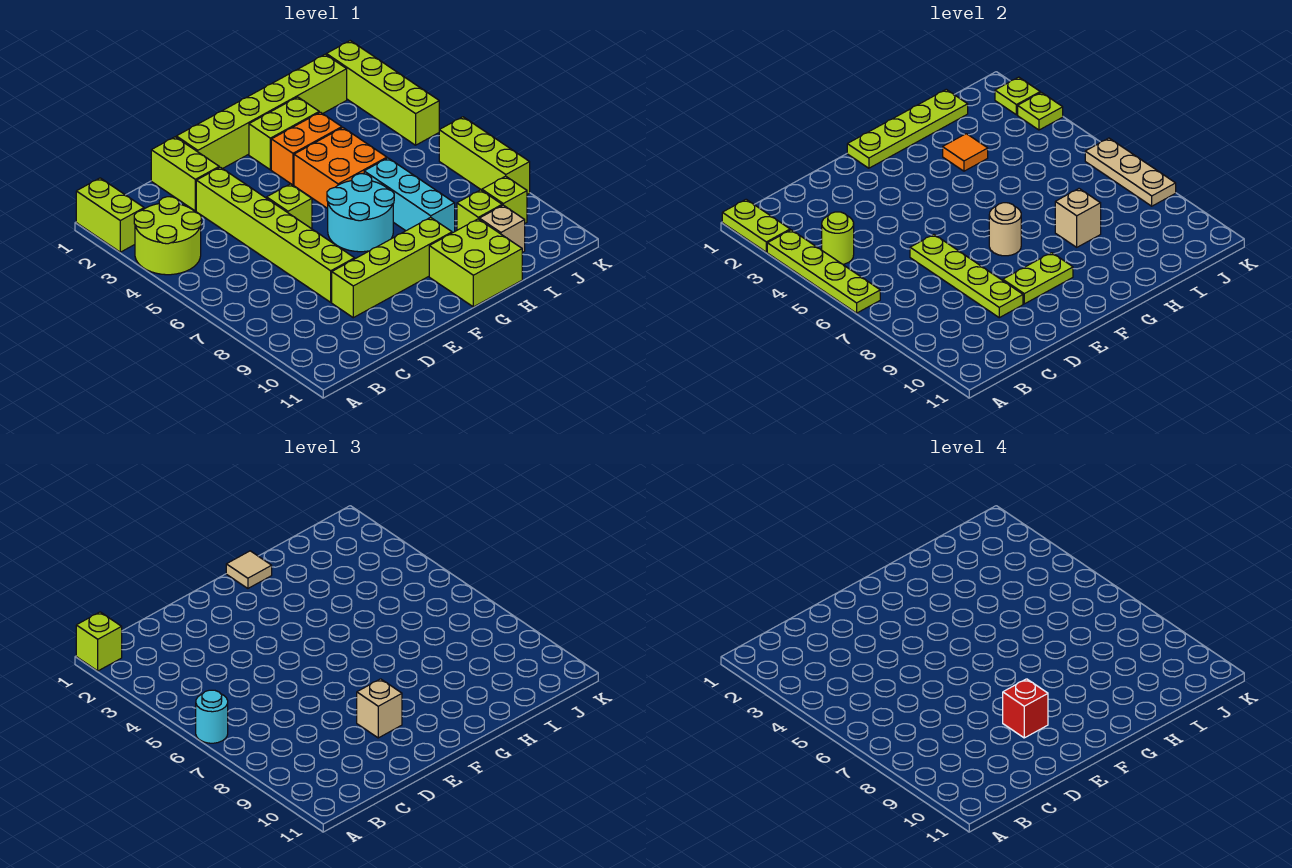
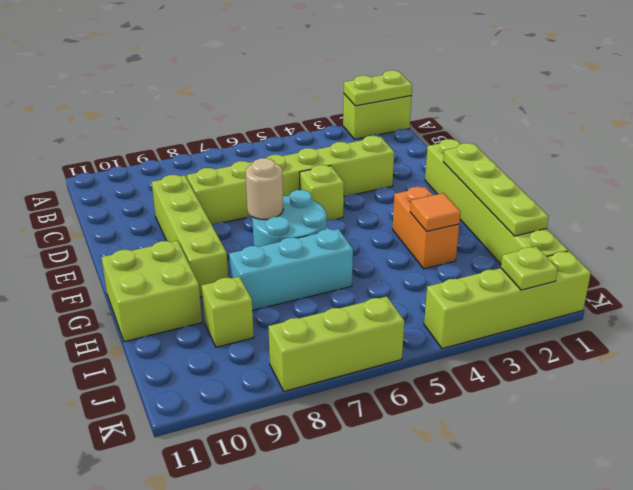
none -> lime 2x2 round brick [134,197,202,275]
none -> lime 1x2 brick [151,137,219,211]
none -> lime 1x2 brick [249,97,319,170]
none -> orange 2x2 brick [294,128,387,209]

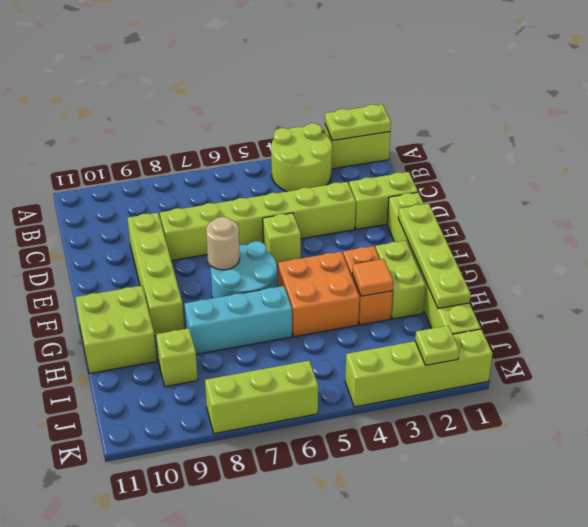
none -> tan 1x1 brick [479,205,525,253]
none -> lime 1x1 brick [482,176,527,223]
none -> lime 1x4 plate [767,230,880,313]
none -> lime 1x1 round brick [822,212,854,264]

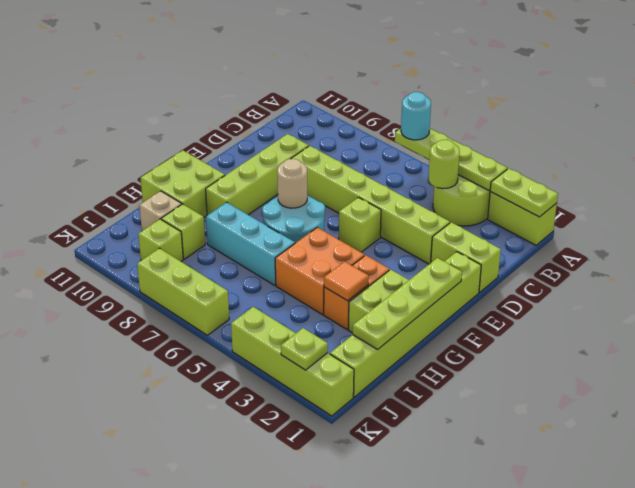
none -> lime 1x4 plate [910,234,1023,318]
none -> lime 1x2 plate [1003,253,1073,304]
none -> tan 1x1 brick [1055,189,1101,247]
none -> lime 1x1 plate [1018,92,1063,130]

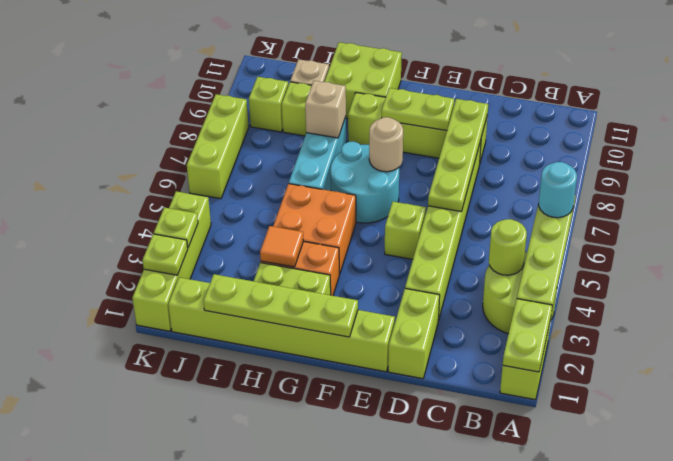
none -> tan 1x3 plate [1085,138,1176,206]
none -> lime 1x1 brick [76,612,122,671]
none -> tan 1x1 brick [357,679,402,738]
none -> tan 1x1 tile [226,551,272,588]

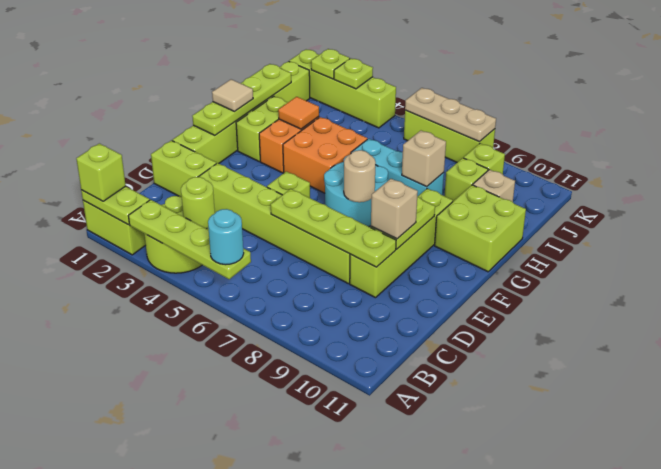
none -> red 1x1 brick [1003,679,1048,738]

